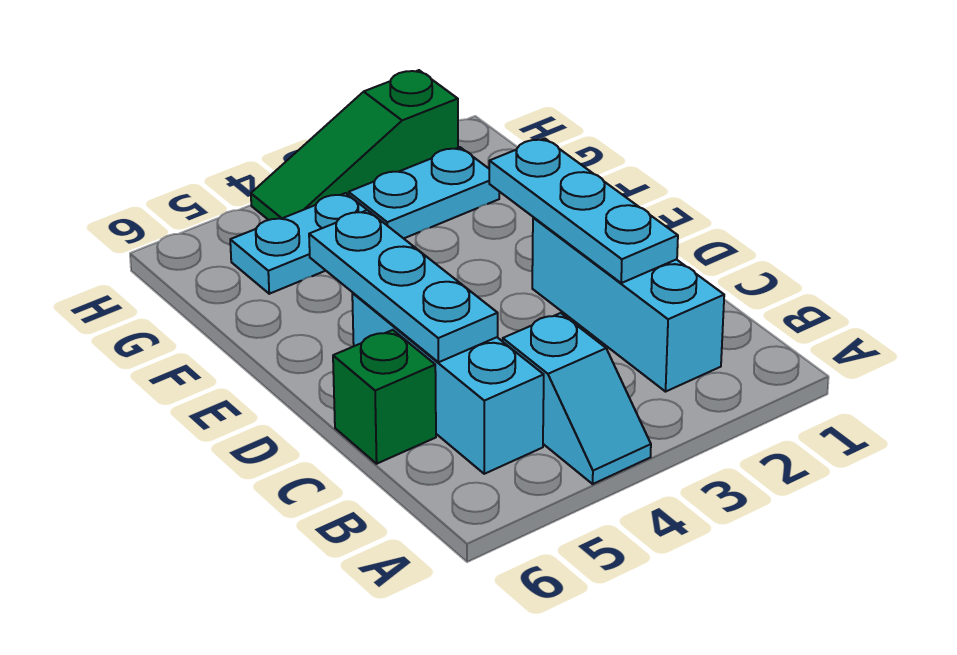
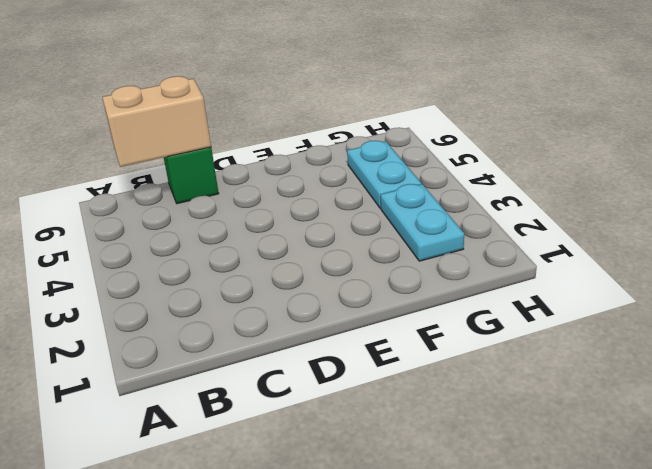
tan 1x2 brick [102,76,211,167] -> none
none -> cyan 1x2 slope [503,313,651,484]
none -> cyan 1x3 brick [532,217,724,392]

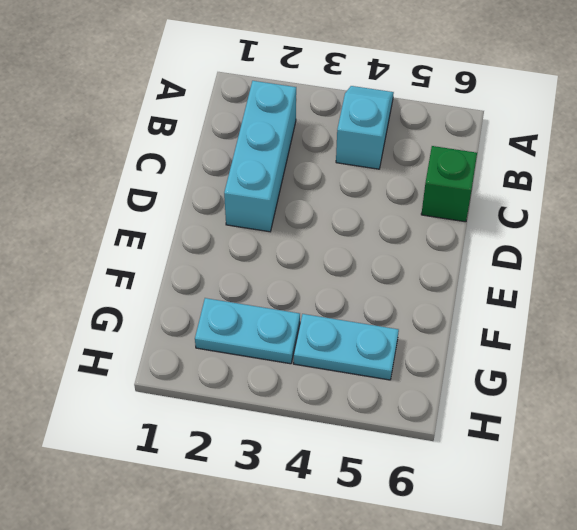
none -> cyan 1x3 brick [352,293,544,474]
none -> green 1x3 slope [251,70,458,220]

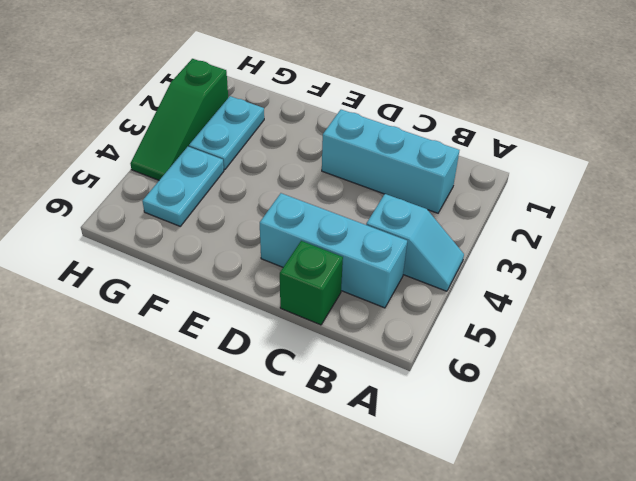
none -> cyan 1x3 plate [489,138,678,283]
none -> cyan 1x3 plate [309,210,498,362]

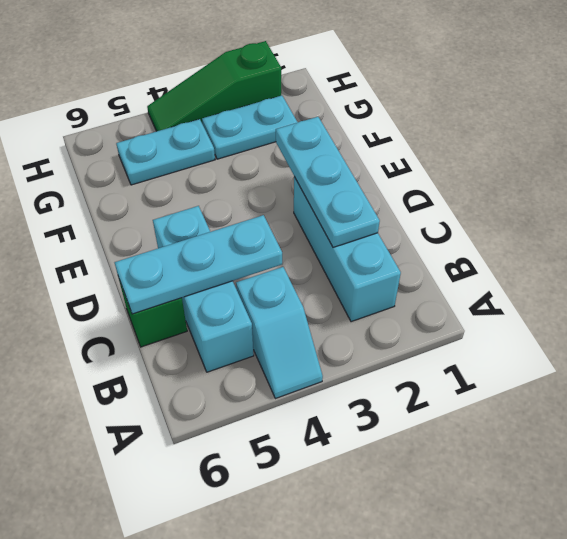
cyan 1x3 plate [115,215,282,314] -> cyan 1x3 plate turned to [309,210,498,362]

